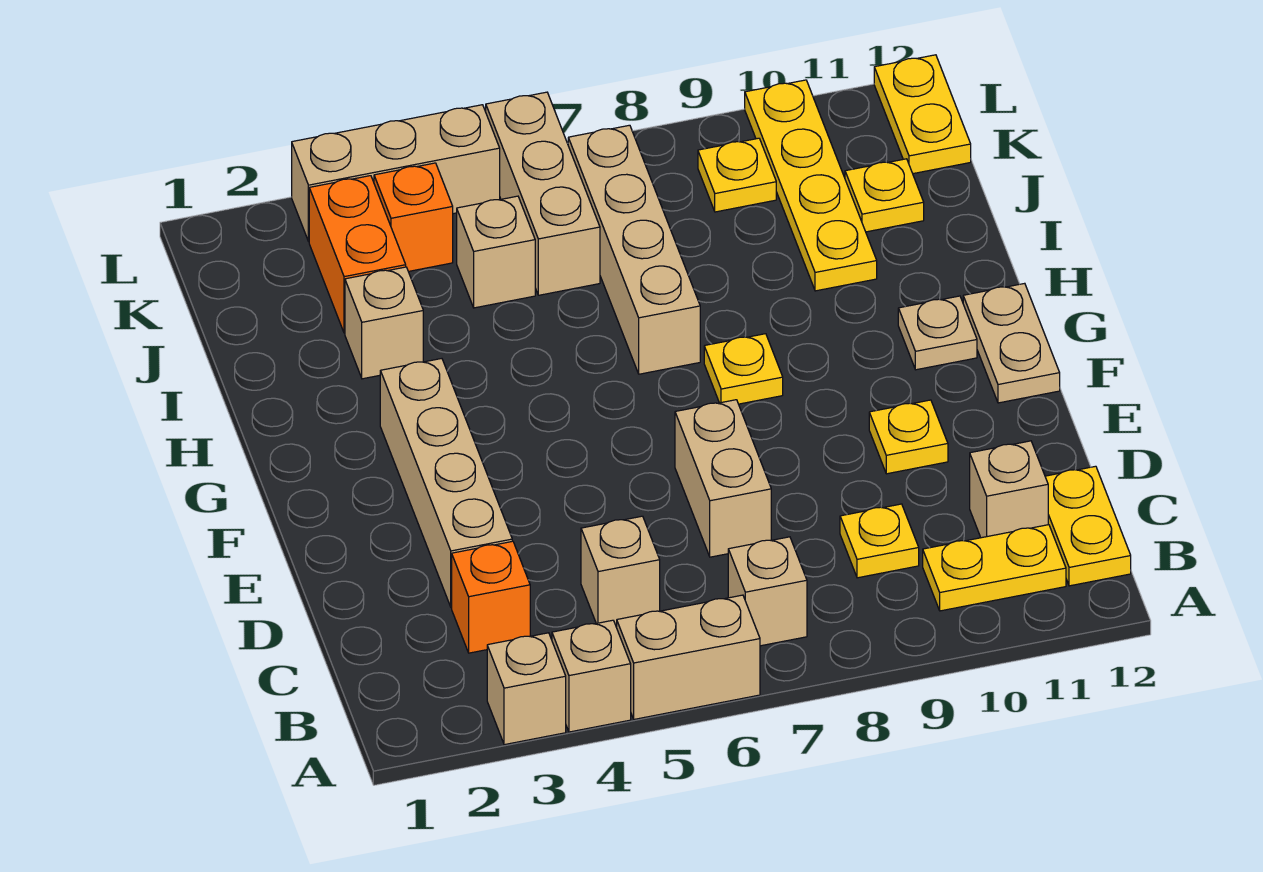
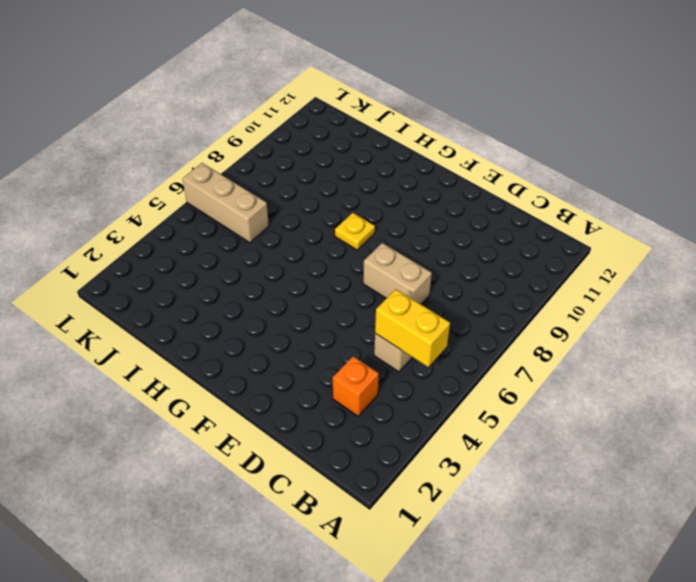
yellow 1x2 brick [375,289,450,367] -> none
none -> tan 1x1 brick [487,633,566,745]
none -> tan 1x1 brick [552,620,631,732]
none -> tan 1x2 brick [617,595,760,719]

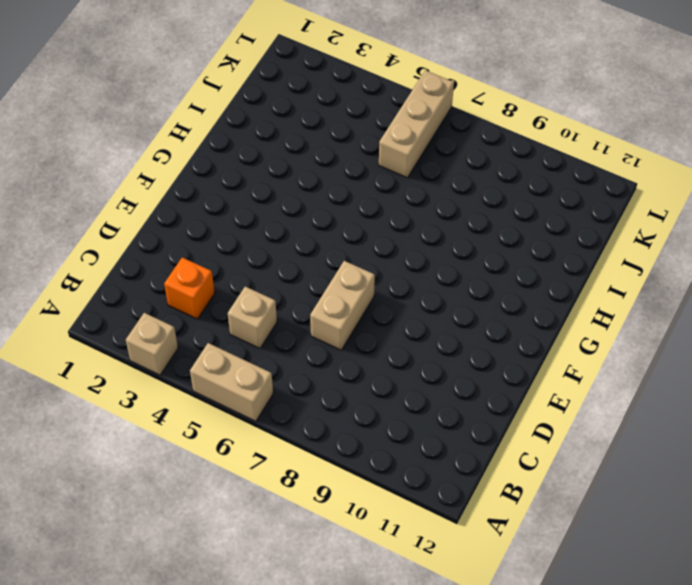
none -> tan 1x1 brick [552,620,631,732]
none -> tan 1x1 brick [728,537,807,646]
none -> yellow 1x2 plate [923,525,1066,611]

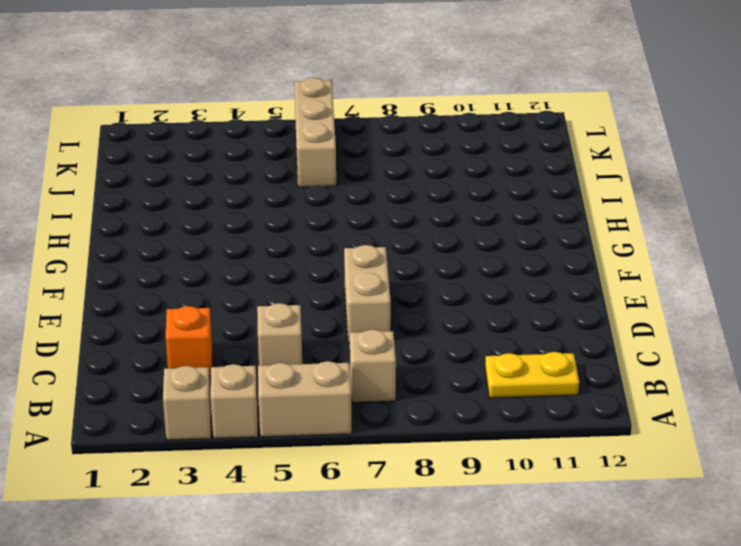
none -> yellow 1x2 plate [1045,466,1131,586]
none -> yellow 1x1 plate [840,504,919,578]
none -> tan 1x1 brick [970,441,1048,538]

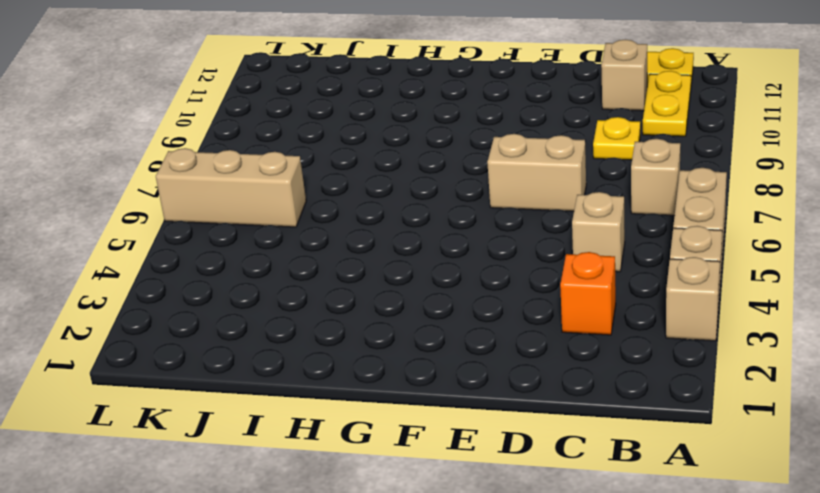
none -> tan 1x4 brick [380,359,512,607]
none -> yellow 1x1 plate [869,400,948,474]
none -> tan 1x2 plate [963,283,1060,403]

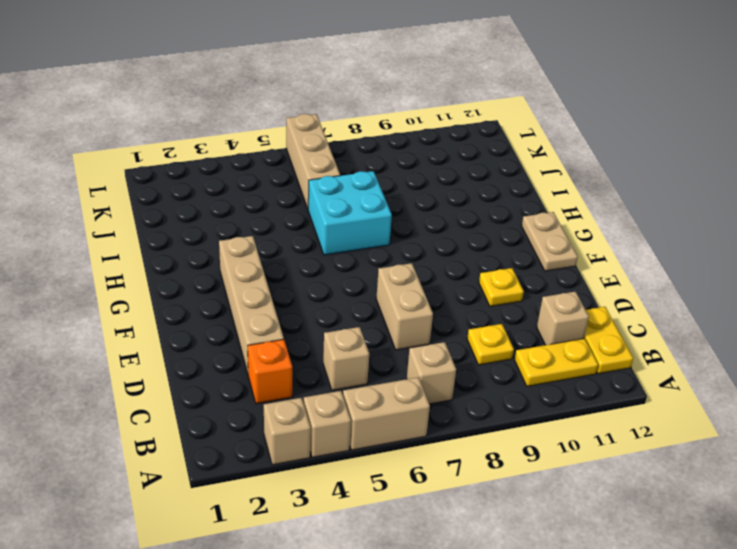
cyan 2x2 brick [308,171,392,255] -> tan 1x4 brick [568,125,700,374]
none -> yellow 1x1 plate [704,334,783,404]
none -> tan 1x1 plate [898,296,977,370]
none -> tan 1x1 brick [345,267,423,379]

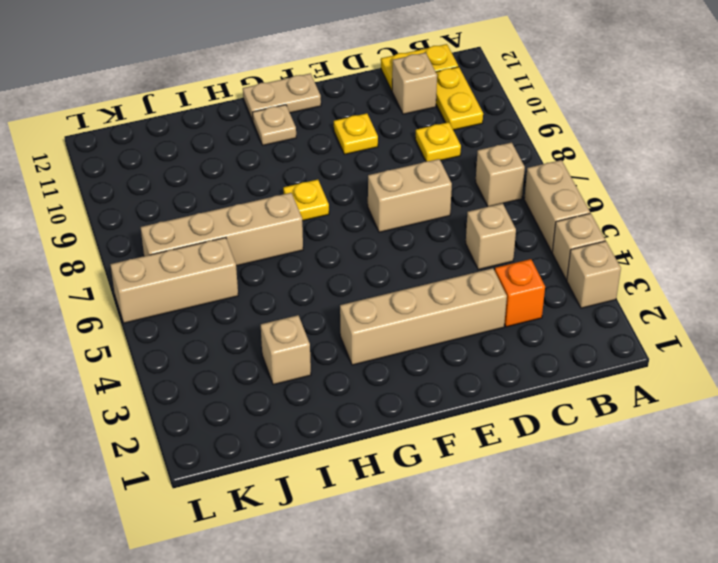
none -> yellow 1x4 plate [745,80,877,291]
none -> orange 1x2 brick [309,176,406,333]
none -> tan 1x1 brick [457,196,535,308]

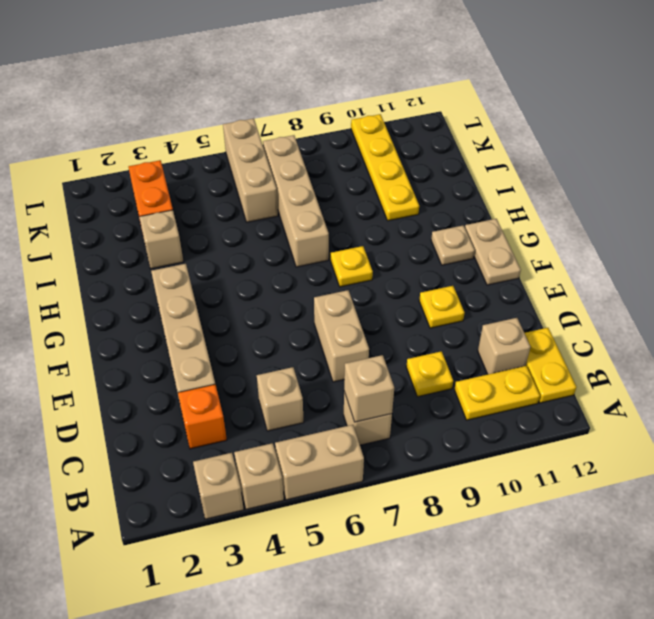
tan 1x1 brick [344,355,394,422] -> tan 1x1 brick moved to [457,196,535,308]
none -> yellow 1x1 plate [845,159,924,232]
none -> orange 1x1 brick [374,163,453,272]
none -> yellow 1x1 plate [698,138,776,212]

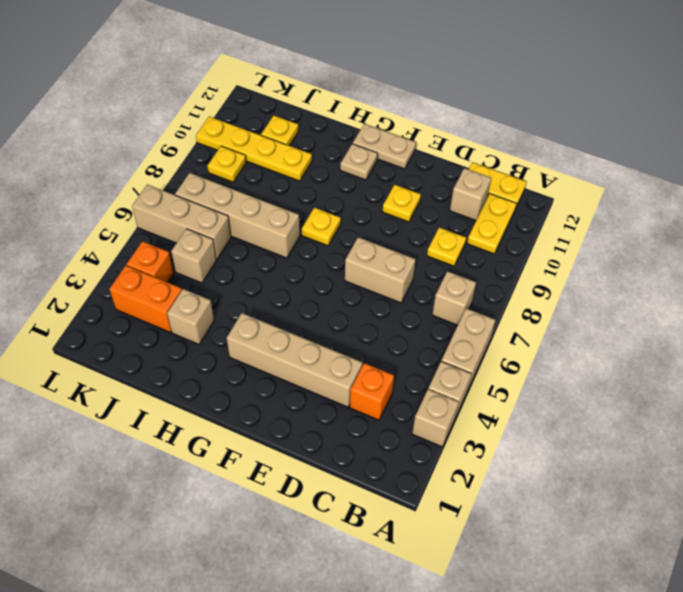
none -> tan 1x1 brick [581,516,660,625]
none -> yellow 1x2 plate [874,55,971,174]
none -> tan 1x3 brick [292,105,500,241]

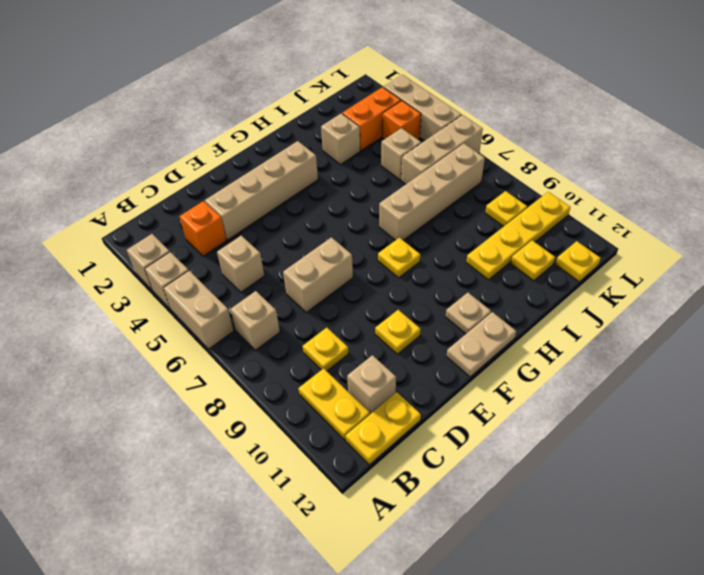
yellow 1x1 plate [556,241,601,282] -> yellow 1x2 plate [874,55,971,174]

